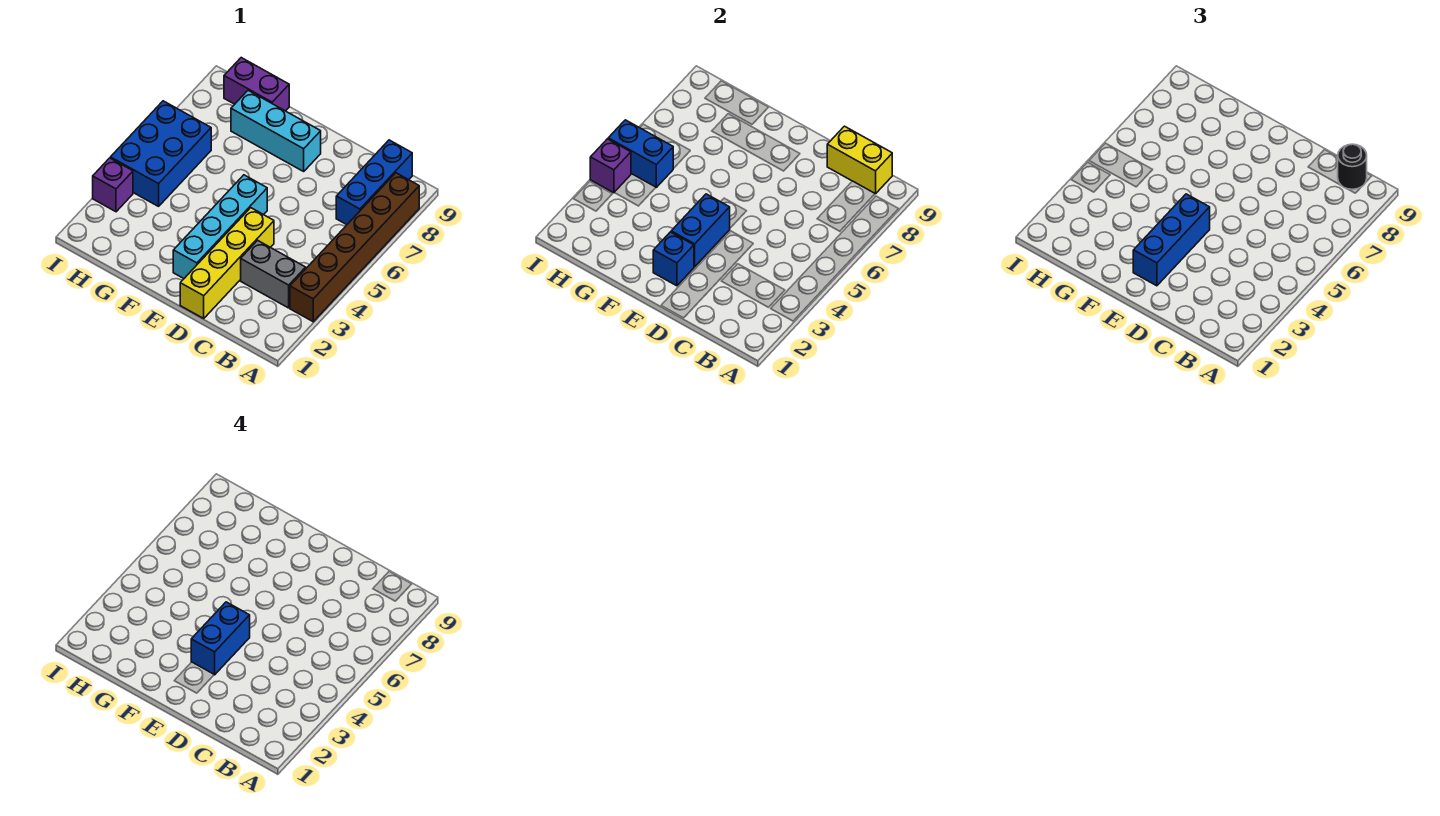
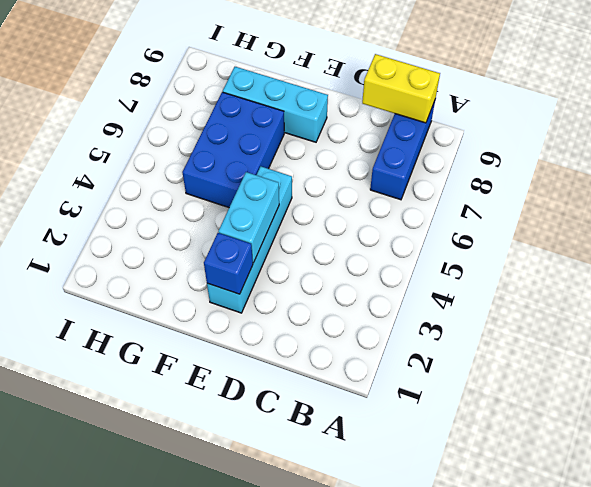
cyan 1x2 brick [218,172,279,263] -> blue 1x2 brick [671,194,730,267]
blue 2x3 brick [182,92,284,207] -> blue 2x3 brick moved to [110,101,211,206]
none -> brown 1x6 brick [290,173,419,322]
none -> grey 1x2 brick [241,240,306,308]
none -> yellow 1x4 brick [180,208,274,318]

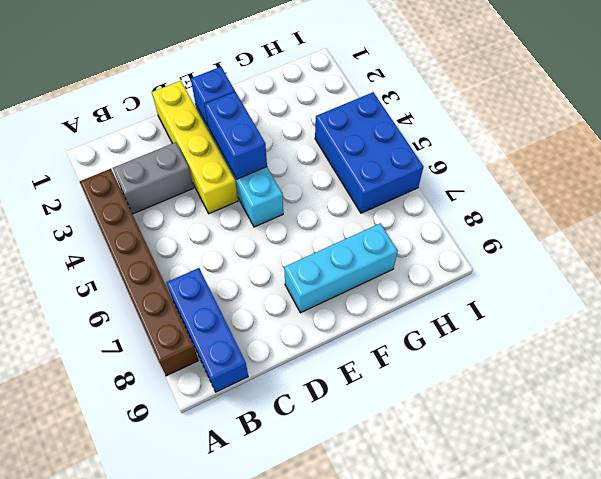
none -> purple 1x2 brick [224,58,289,111]
none -> purple 1x1 brick [93,158,133,212]
none -> yellow 1x2 brick [827,126,892,194]

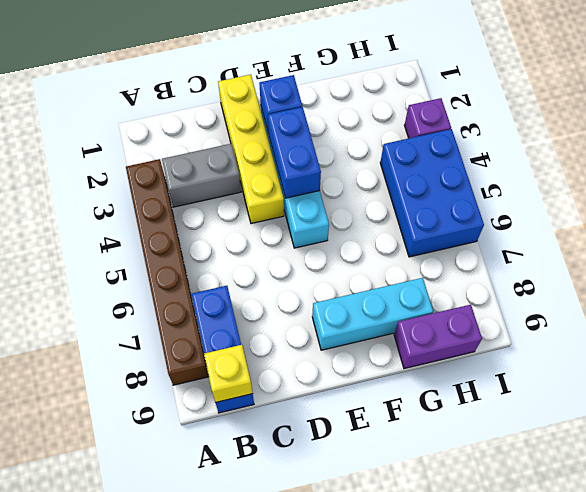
yellow 1x1 brick [204,345,253,402] -> yellow 1x2 brick [827,126,892,194]
none -> blue 1x2 brick [608,120,673,187]
none -> purple 1x1 brick [590,139,631,193]
none -> black 1x1 round brick [1338,144,1367,189]

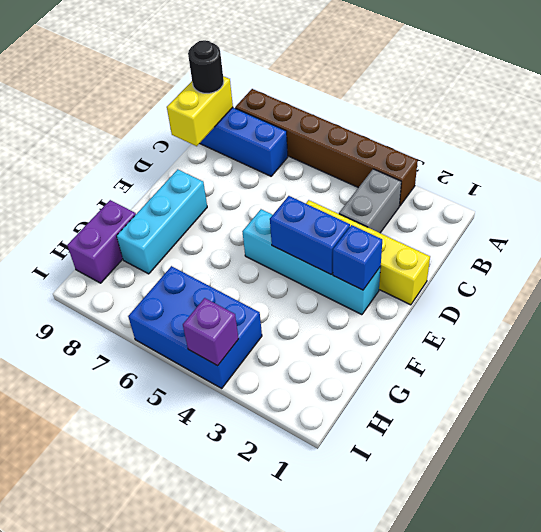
none -> purple 1x1 brick [93,158,133,212]
none -> blue 1x2 brick [608,120,673,187]
none -> blue 1x3 brick [1133,194,1210,286]

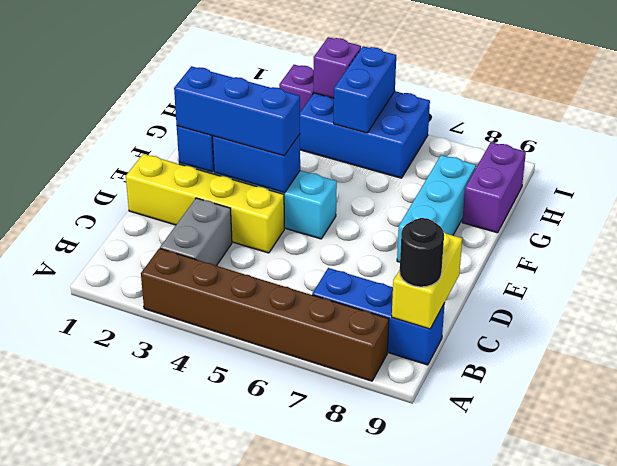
none -> blue 1x2 brick [191,602,250,675]

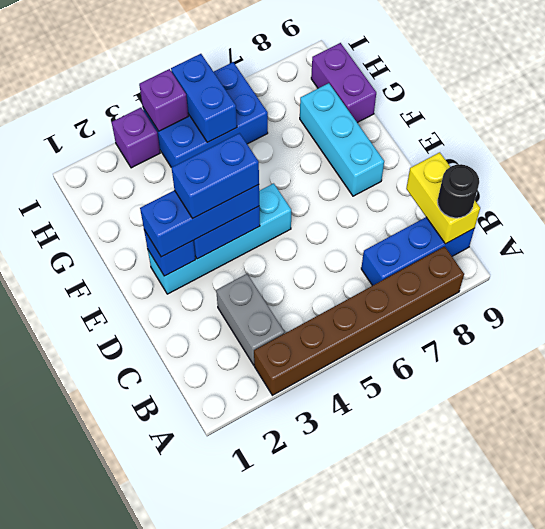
none -> yellow 1x4 brick [180,208,274,318]

